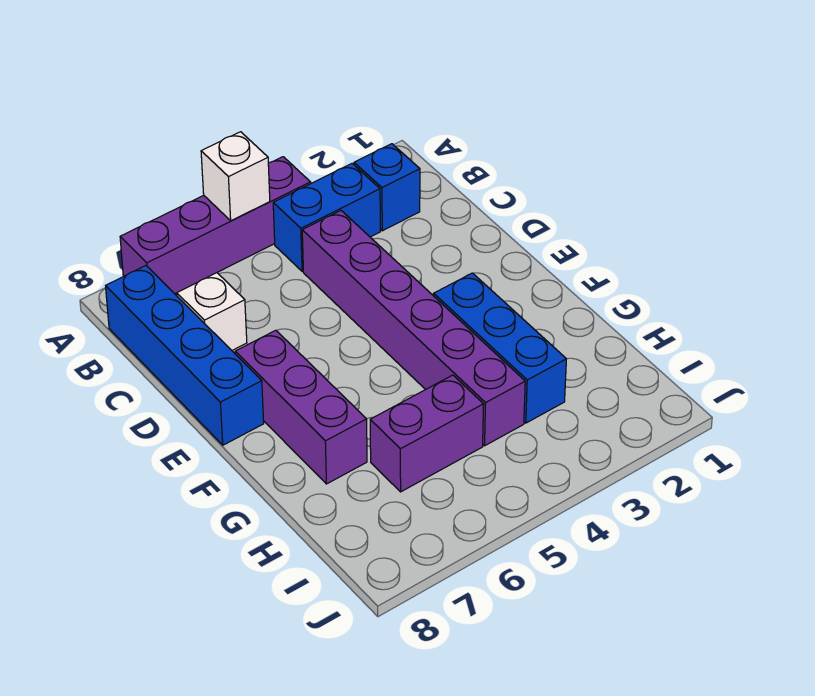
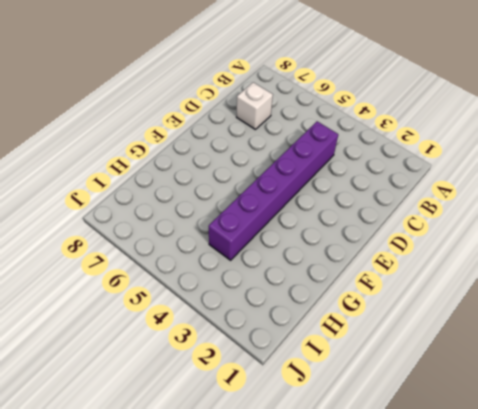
none -> purple 1x4 brick [120,157,311,294]
none -> blue 1x1 brick [354,144,420,231]

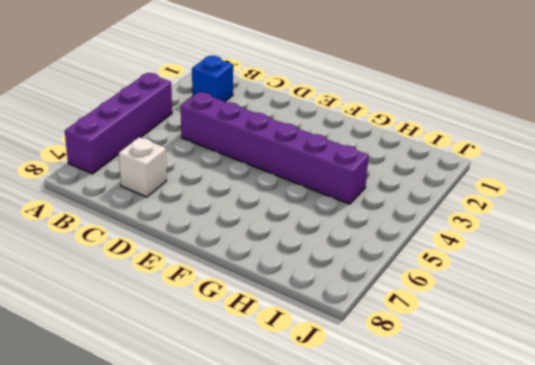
none -> blue 1x2 brick [273,164,380,271]
none -> blue 1x4 brick [106,266,264,445]

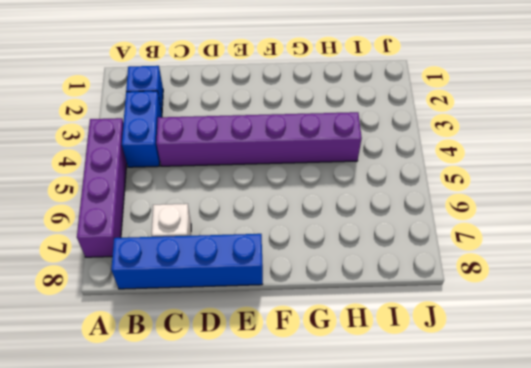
none -> purple 1x3 brick [235,330,367,484]
none -> blue 1x3 brick [434,273,566,423]

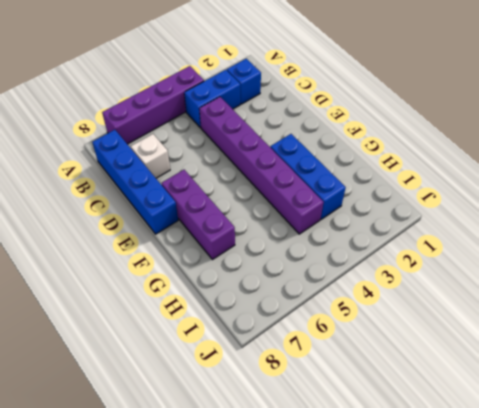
none -> purple 1x2 brick [370,375,484,492]
none -> white 1x1 brick [201,132,270,221]

